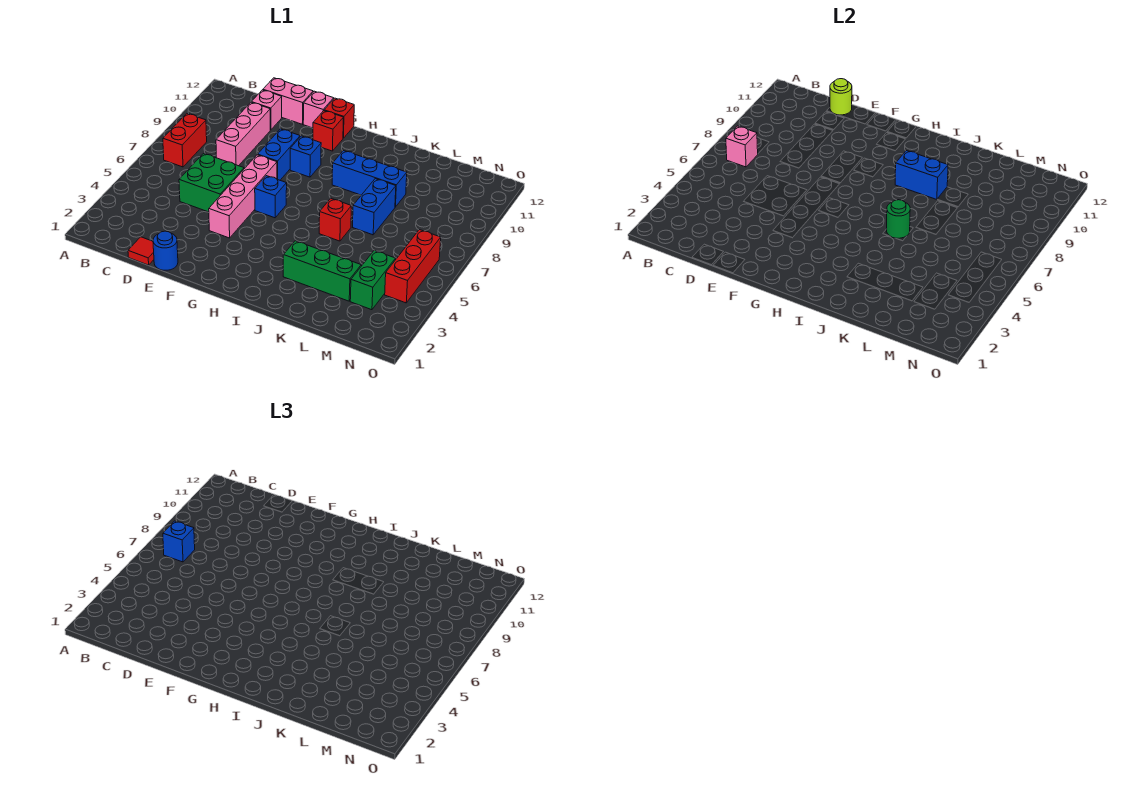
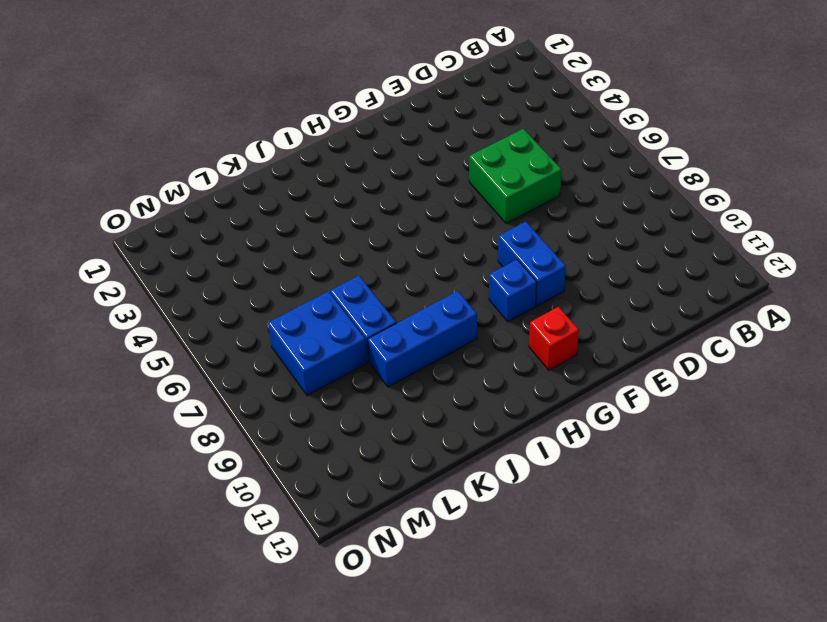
blue 2x2 brick [268,291,367,396] -> none
none -> red 1x2 brick [163,114,207,167]
none -> red 1x1 tile [128,237,154,265]
none -> pink 1x3 brick [216,102,270,166]

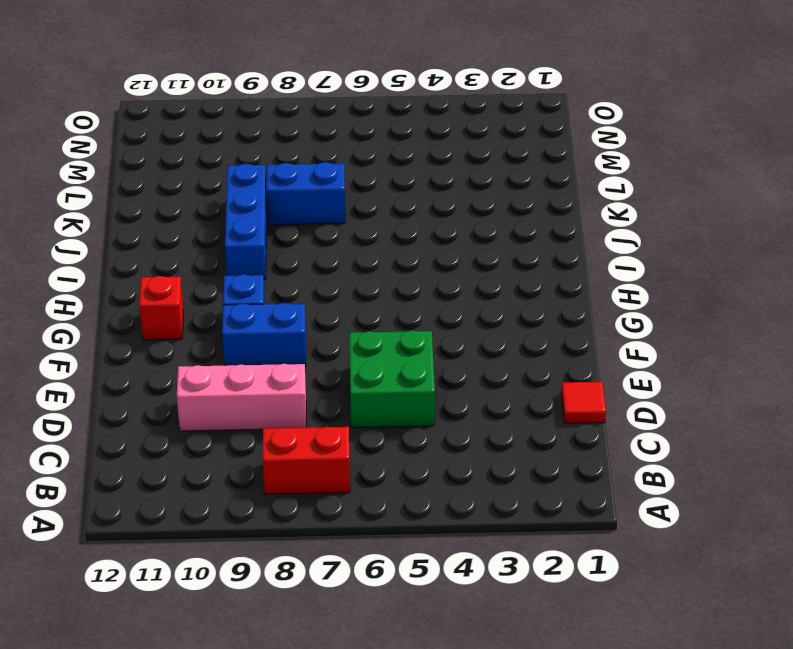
none -> pink 1x1 brick [252,90,282,130]
none -> pink 1x2 brick [263,78,313,124]
none -> blue 1x1 round brick [153,231,178,270]

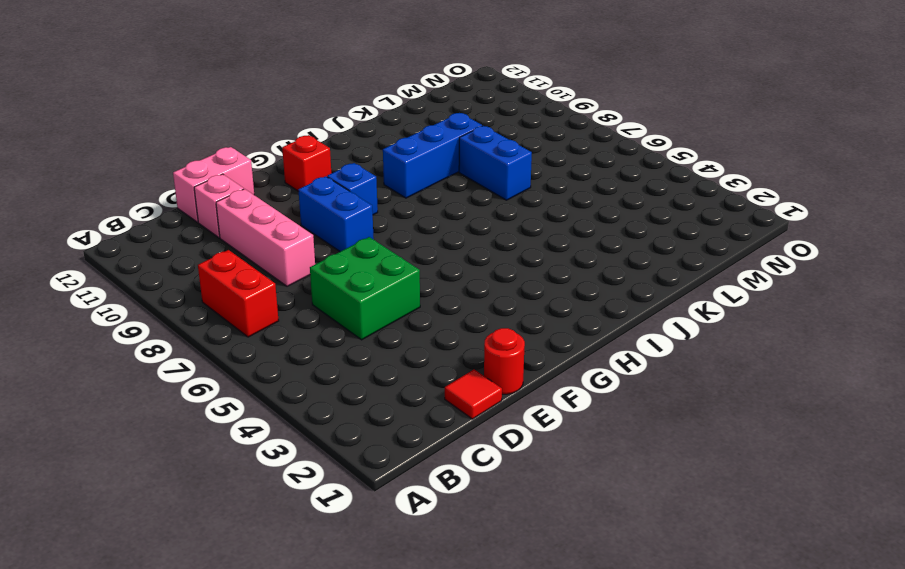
red 1x1 round brick [484,328,525,394] -> blue 1x1 round brick [153,231,178,270]
none -> pink 1x4 brick [209,155,277,238]
none -> pink 1x1 brick [303,91,334,128]
none -> blue 1x1 brick [255,176,287,218]

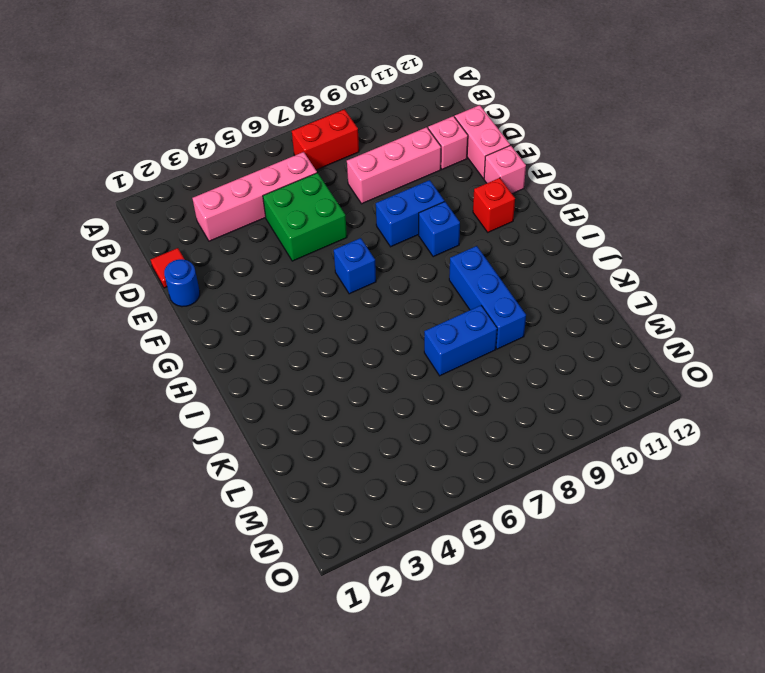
pink 1x4 brick [193,152,317,241] -> pink 1x4 brick moved to [209,155,277,238]
none -> red 1x1 brick [324,98,354,138]
none -> green 1x3 brick [283,241,361,301]
none -> red 1x1 brick [319,198,351,241]

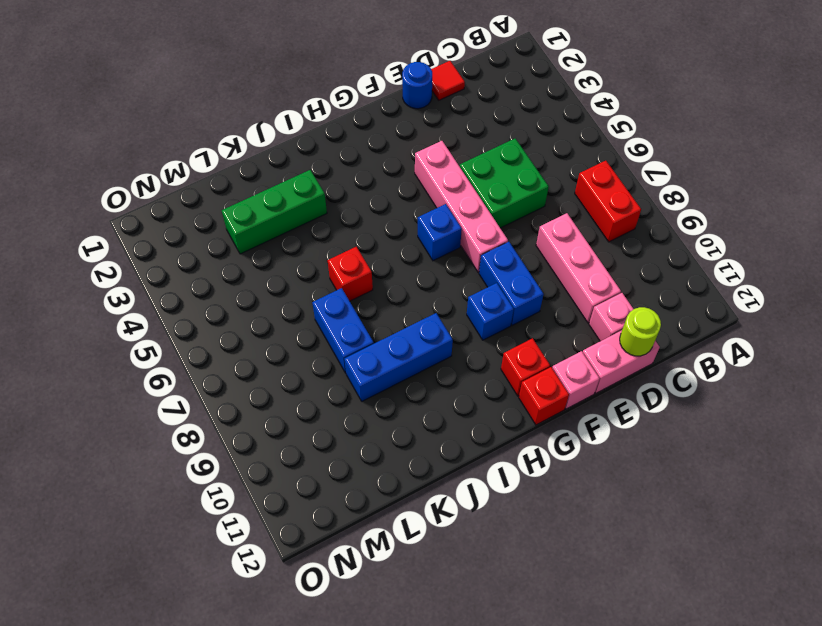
none -> green 1x2 brick [350,250,396,310]
none -> red 1x3 brick [385,230,441,303]
none -> pink 1x1 brick [726,126,758,167]

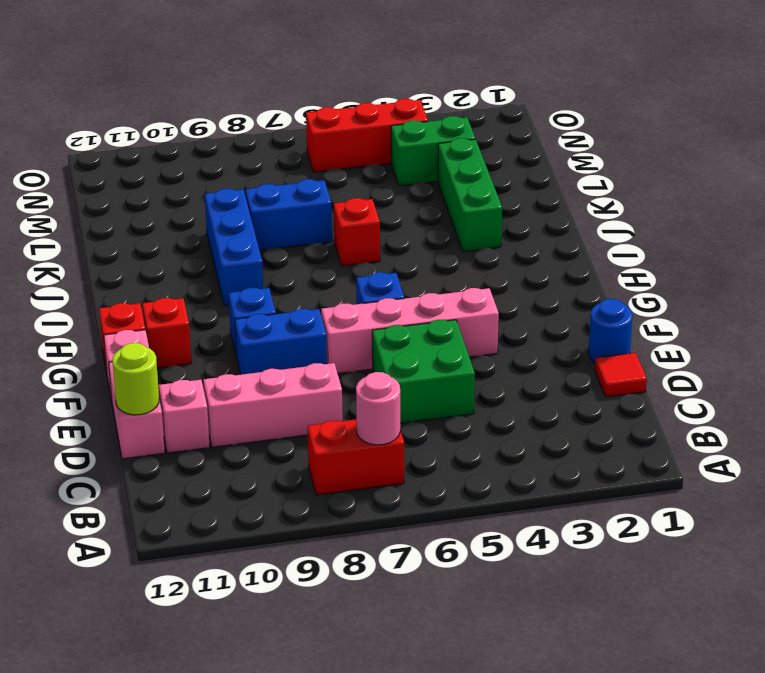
pink 1x1 round brick [356,372,400,445] -> pink 1x1 brick [726,126,758,167]
none -> blue 1x2 brick [895,151,948,200]
none -> green 1x1 round brick [887,200,910,238]
none -> blue 1x1 brick [163,521,195,562]

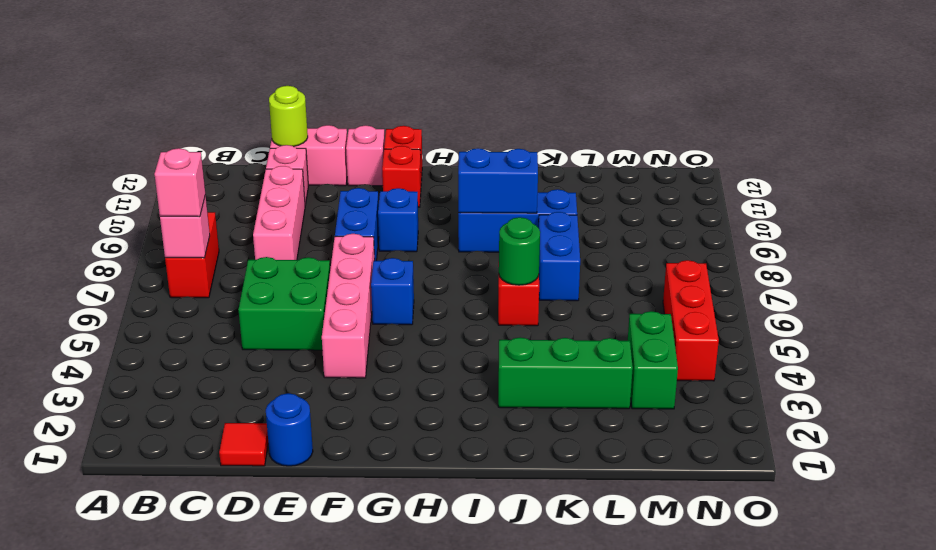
pink 1x1 brick [154,148,205,217] -> blue 1x1 brick [163,521,195,562]

